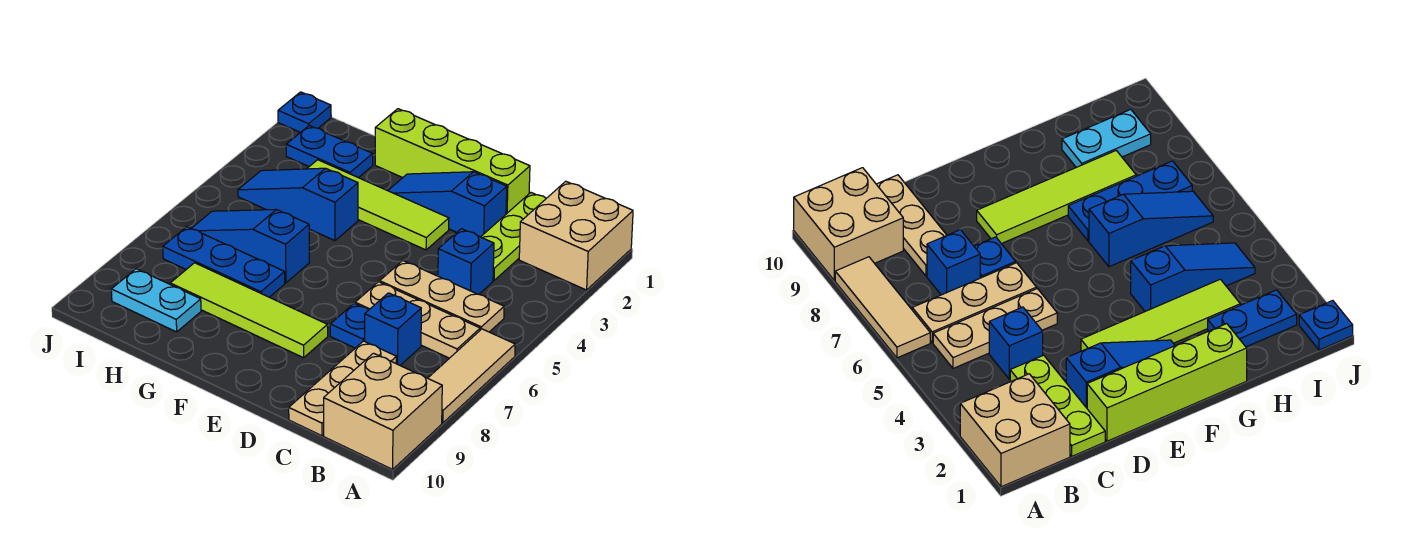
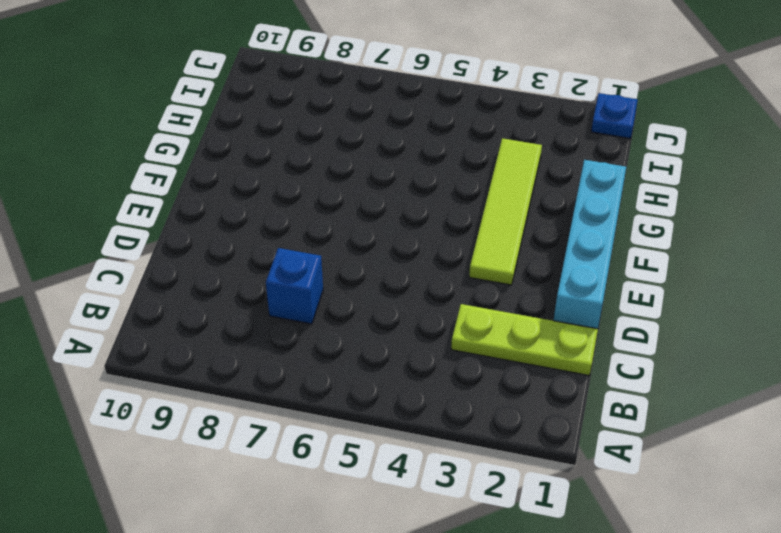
cyan 1x4 brick [553,160,626,329] -> lime 1x4 brick [375,109,530,214]
none -> tan 2x2 brick [519,181,633,290]
none -> tan 1x3 tile [428,329,515,423]
none -> tan 2x2 brick [324,353,442,469]

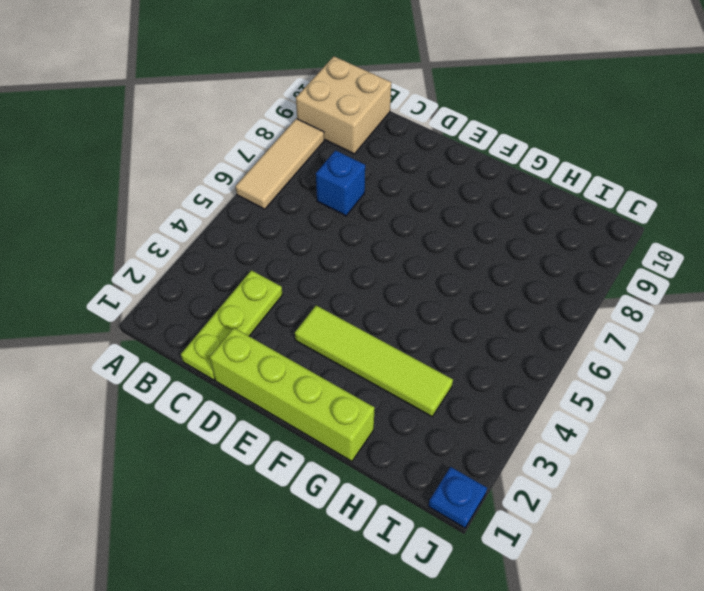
none -> tan 2x2 brick [519,181,633,290]
none -> tan 1x3 plate [380,261,504,332]
none -> tan 1x3 plate [355,282,480,358]

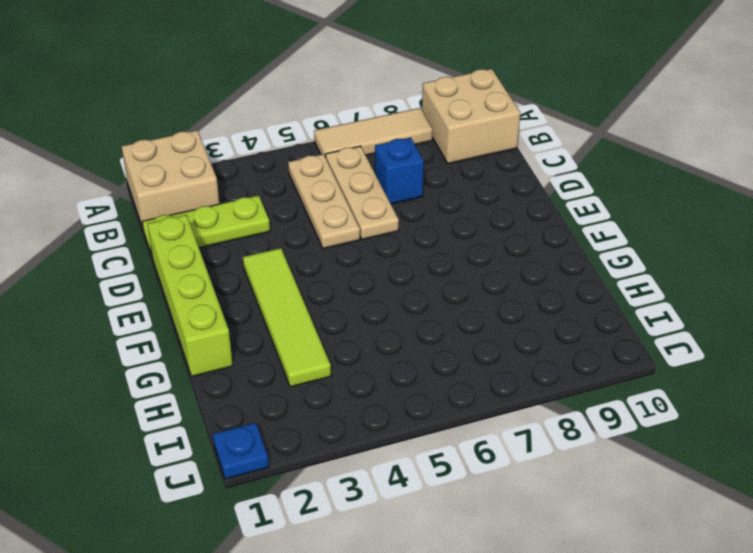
none -> blue 1x1 brick [438,229,494,294]
none -> tan 1x3 plate [289,341,396,436]
none -> blue 1x3 slope [388,172,507,237]

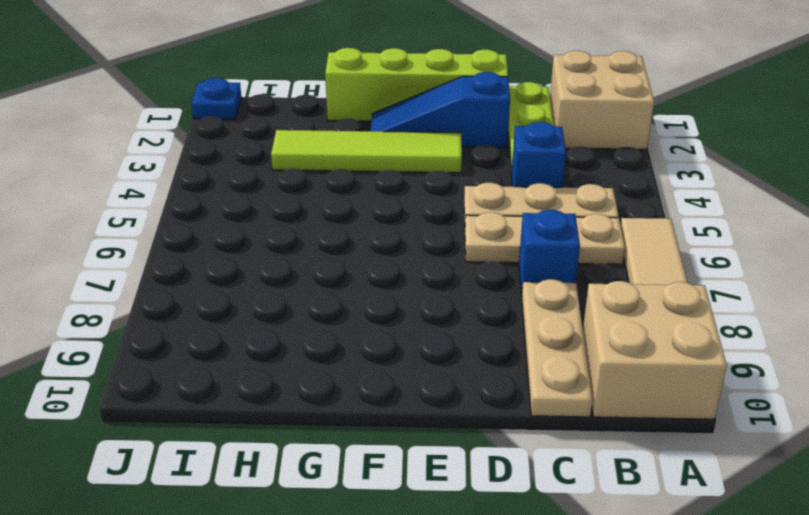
none -> blue 1x1 plate [330,303,368,348]
none -> lime 1x4 tile [170,263,328,358]
none -> blue 1x3 slope [238,168,358,241]

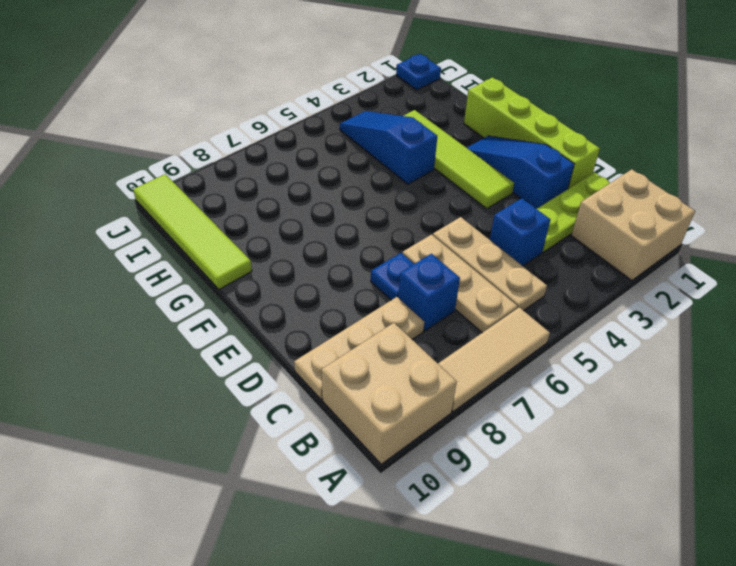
lime 1x4 tile [133,174,252,289] -> lime 1x4 tile moved to [170,263,328,358]
none -> blue 1x3 slope [191,210,310,283]
none -> blue 1x3 plate [163,227,285,297]
none -> blue 1x2 plate [286,126,373,178]

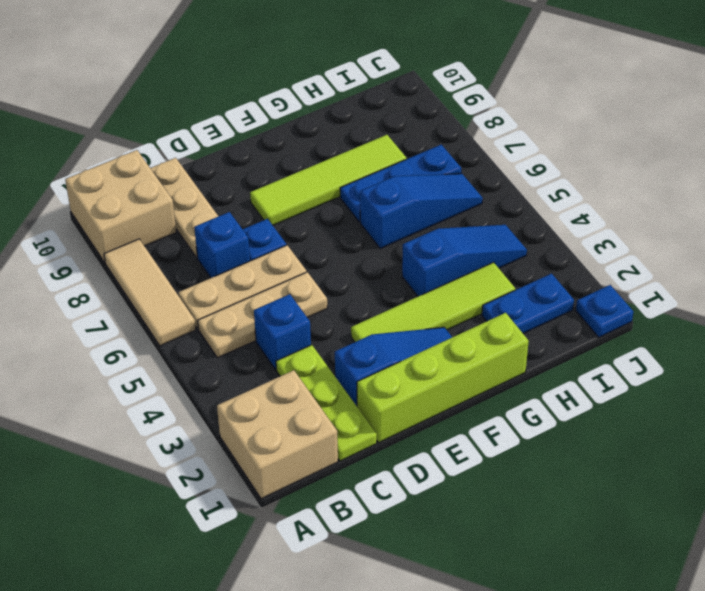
none -> cyan 1x2 plate [111,269,201,332]

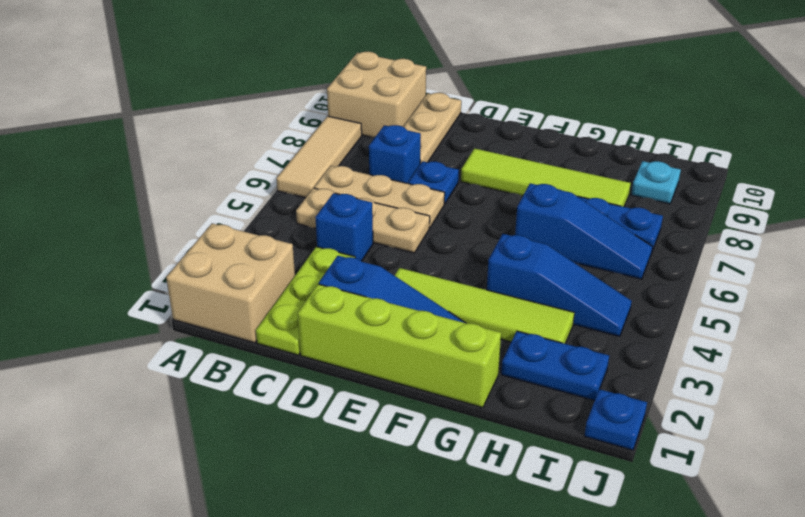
cyan 1x1 plate [631,161,681,204] -> cyan 1x2 plate [111,269,201,332]

